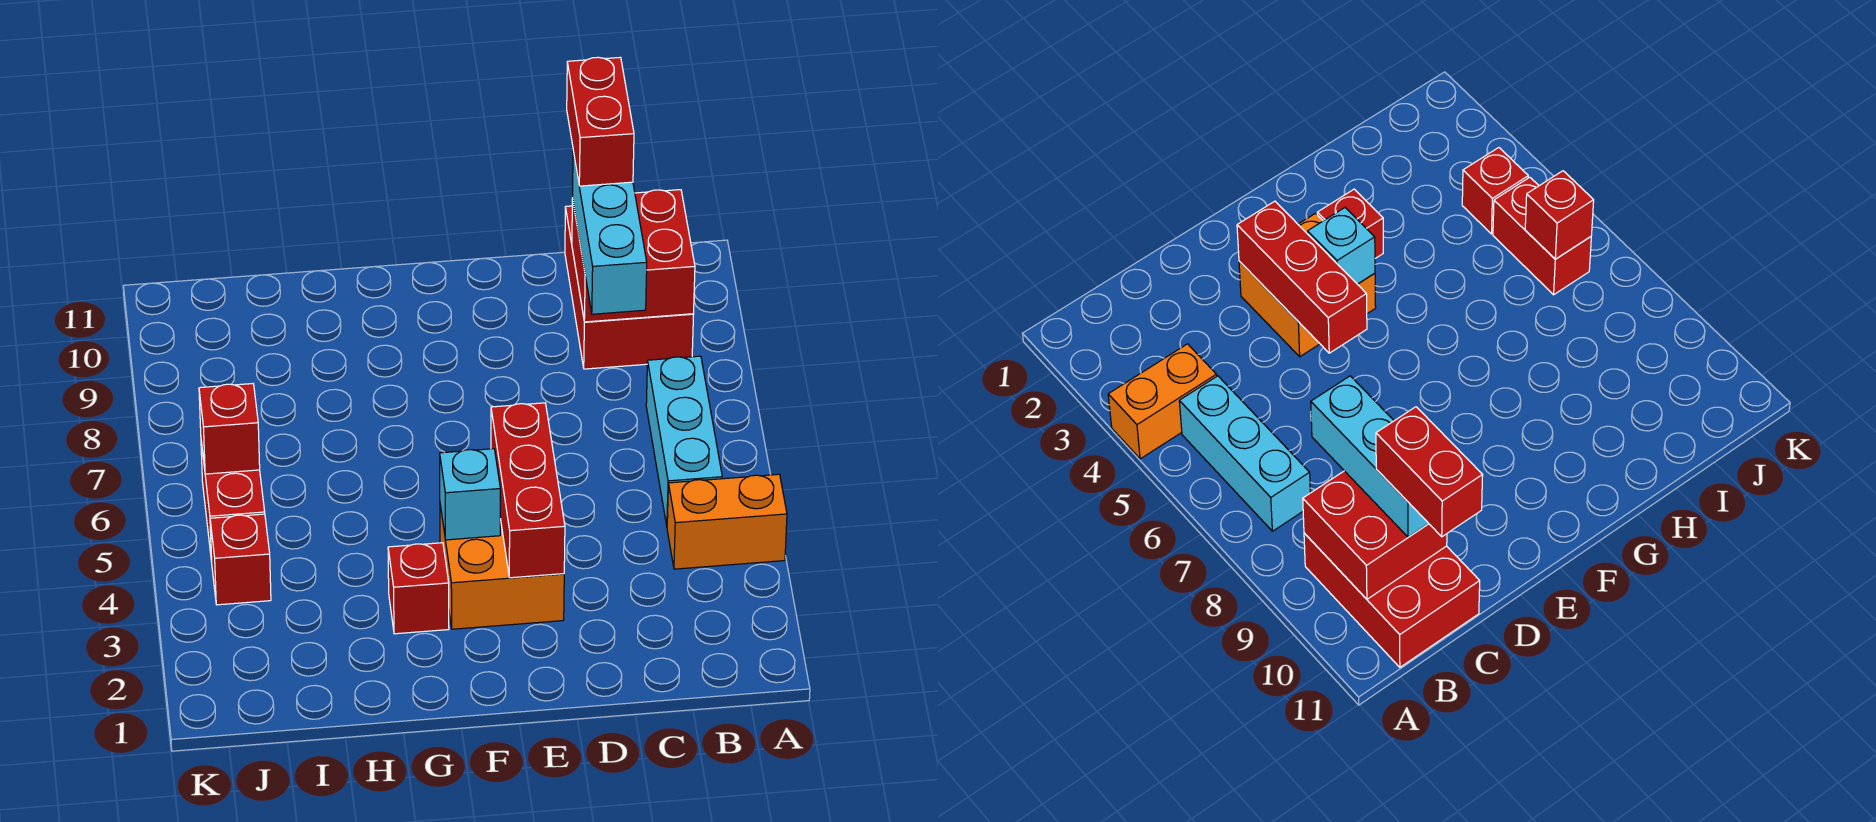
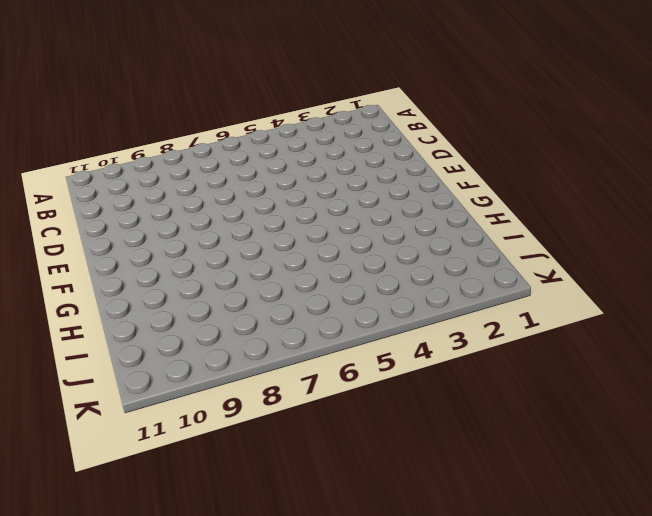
none -> orange 1x2 brick [667,474,787,569]
none -> cyan 1x3 brick [646,356,722,525]
none -> red 2x3 brick [565,206,694,369]

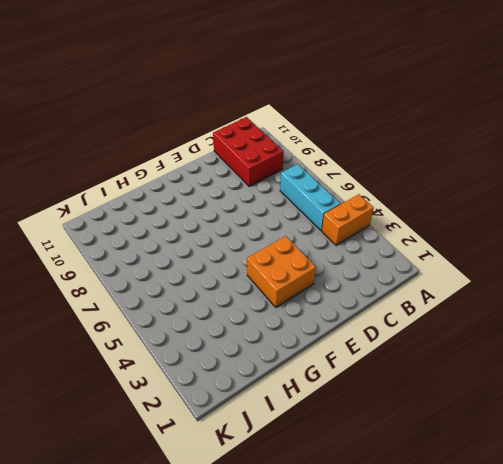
none -> red 1x1 brick [388,543,449,634]
none -> red 1x1 brick [210,514,271,605]
none -> red 1x2 brick [201,442,265,562]

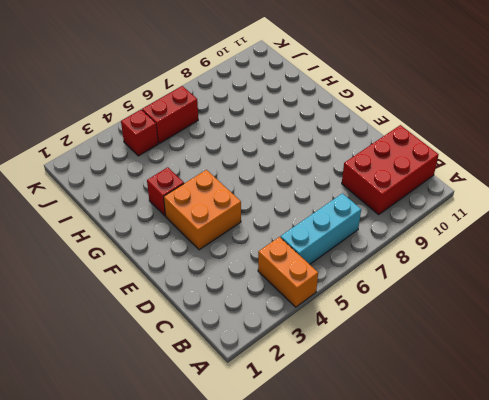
none -> red 2x2 brick [572,190,695,322]
none -> red 1x3 brick [491,403,565,578]
none -> cyan 1x1 brick [440,449,500,540]

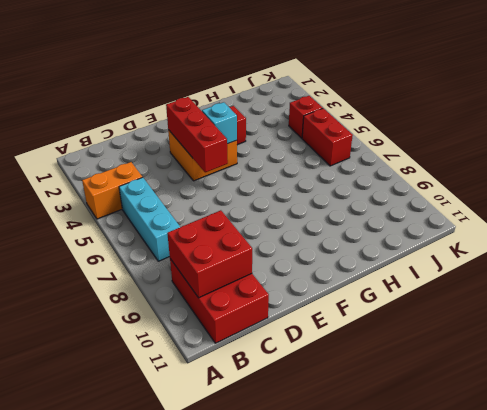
none -> red 1x1 brick [199,384,260,474]
none -> cyan 1x3 brick [573,151,647,314]
none -> red 1x2 brick [567,57,634,186]

